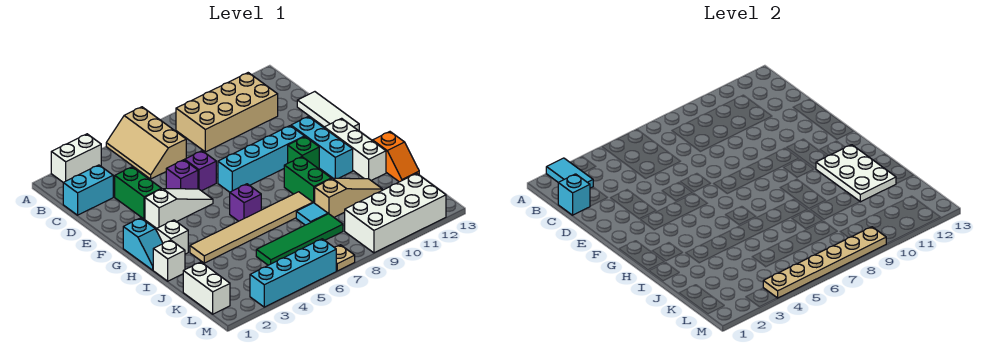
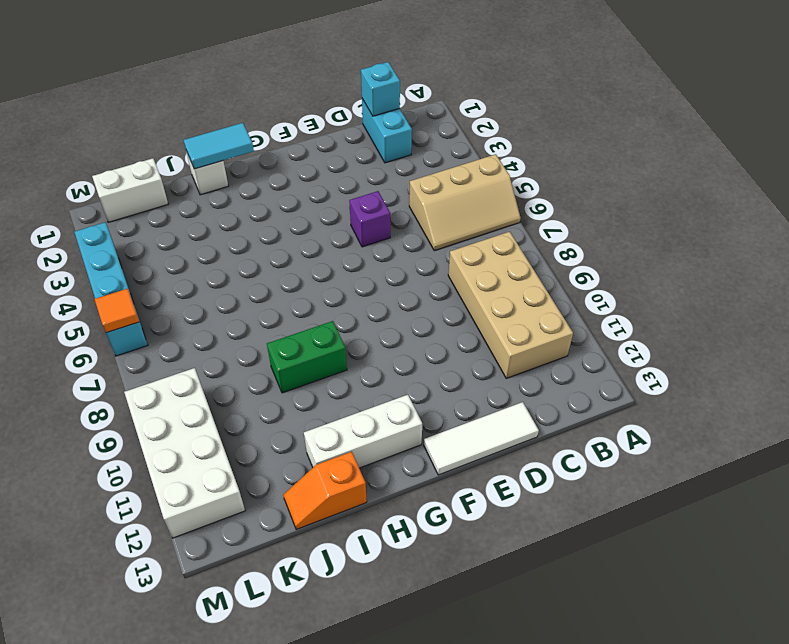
tan 2x3 slope [409,154,521,251] -> tan 2x3 slope turned to [106,107,186,179]
cyan 1x2 tile [184,123,254,169] -> cyan 1x2 tile moved to [546,158,593,188]
orange 1x1 tile [95,288,139,333] -> tan 1x6 plate [763,227,886,298]
none -> white 1x2 brick [51,134,101,182]
none -> green 1x2 brick [115,167,162,219]
none -> purple 1x1 brick [185,151,216,191]
none -> white 1x3 slope [145,189,213,228]

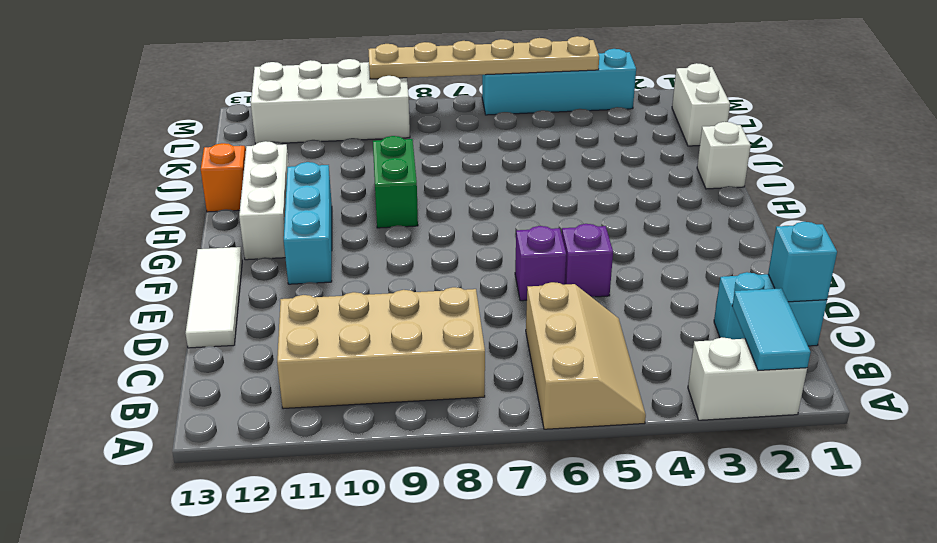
none -> green 1x2 brick [115,167,162,219]
none -> white 1x3 slope [145,189,213,228]
none -> cyan 1x4 brick [218,126,304,192]
none -> cyan 1x2 slope [123,218,163,270]

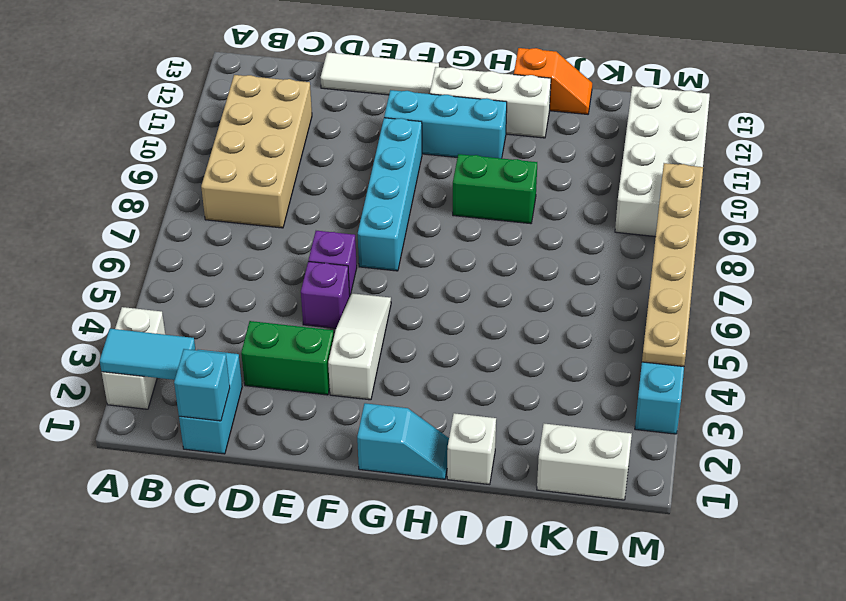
none -> tan 2x3 slope [106,107,186,179]
none -> green 1x1 brick [288,137,319,169]
none -> white 1x1 brick [157,220,188,254]
none -> purple 1x1 brick [230,184,261,221]

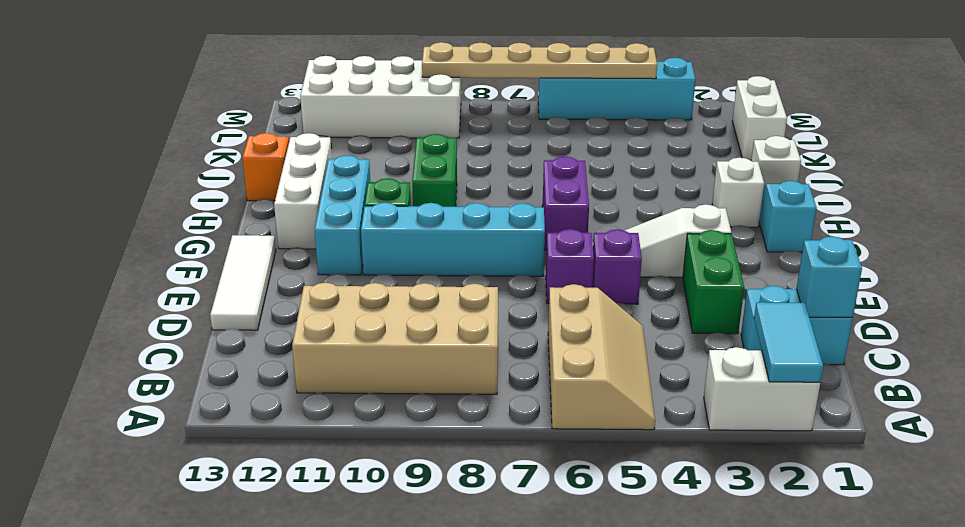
purple 1x2 brick [543,157,589,250] -> purple 1x1 brick [230,184,261,221]
none -> tan 1x6 tile [190,192,313,263]
none -> cyan 1x1 tile [296,203,328,225]
none -> tan 1x3 slope [315,178,383,217]
none -> green 1x4 tile [256,214,343,265]

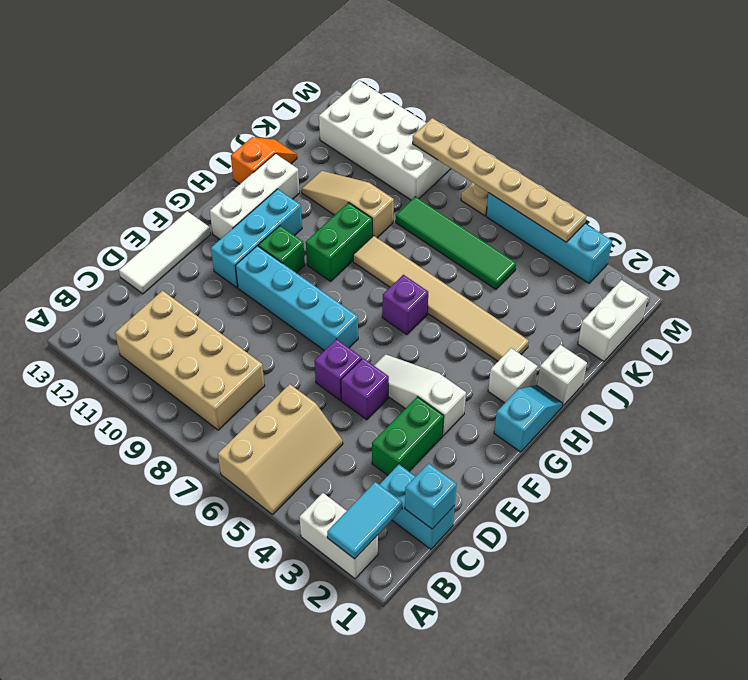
none -> cyan 1x1 tile [296,203,328,225]
none -> white 2x3 plate [816,145,896,202]

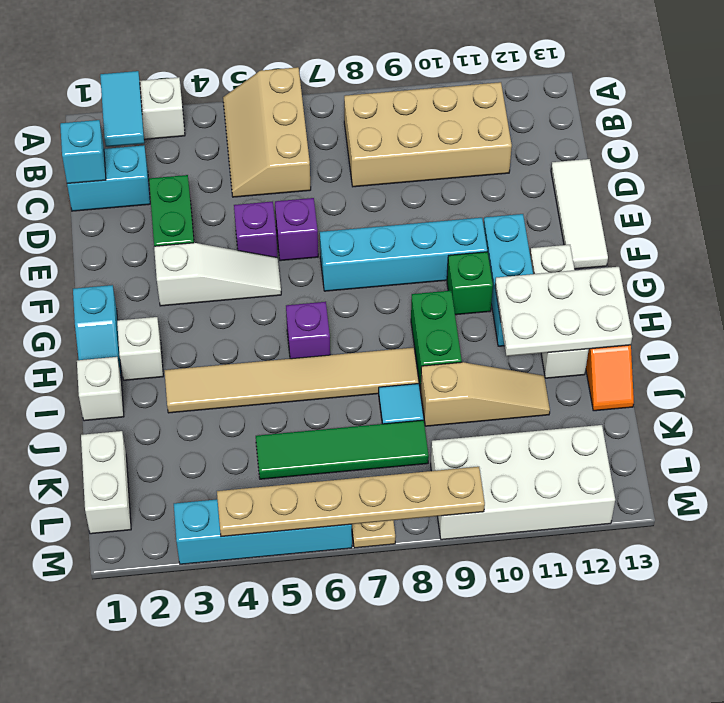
white 2x3 plate [495,267,632,356] -> white 2x3 plate turned to [816,145,896,202]

